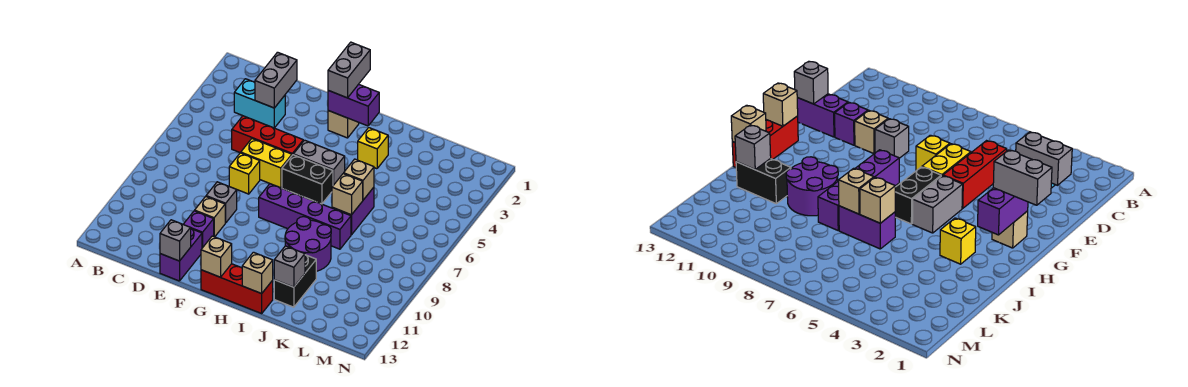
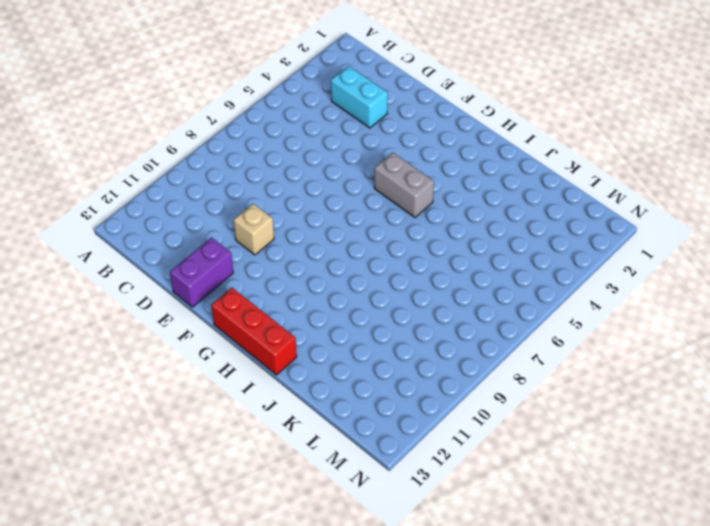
none -> red 1x3 brick [232,116,303,155]
none -> yellow 1x2 brick [241,139,292,188]
none -> yellow 1x1 brick [229,153,260,194]

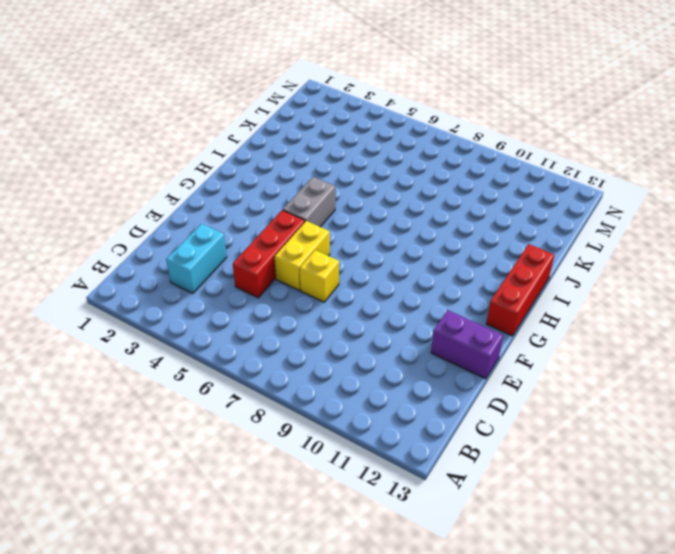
none -> grey 1x1 brick [206,182,237,223]
none -> tan 1x1 brick [195,197,225,237]
none -> purple 1x1 brick [183,211,214,248]

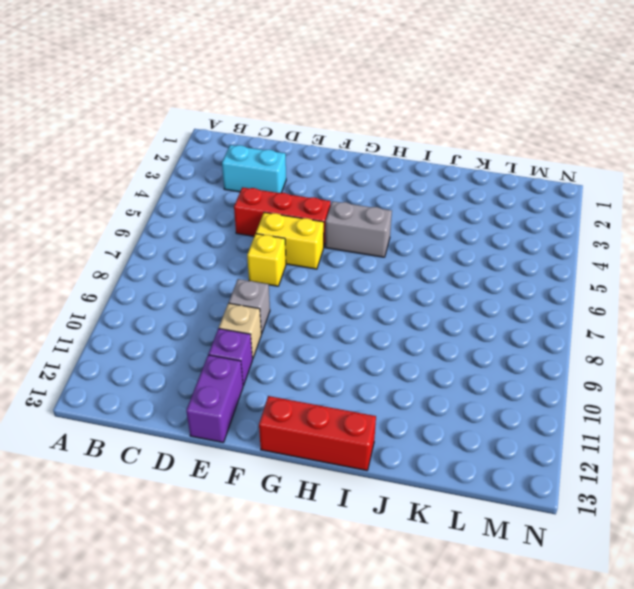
none -> tan 1x1 brick [328,111,359,138]
none -> black 1x2 brick [282,155,333,204]
none -> purple 1x4 brick [259,184,351,249]

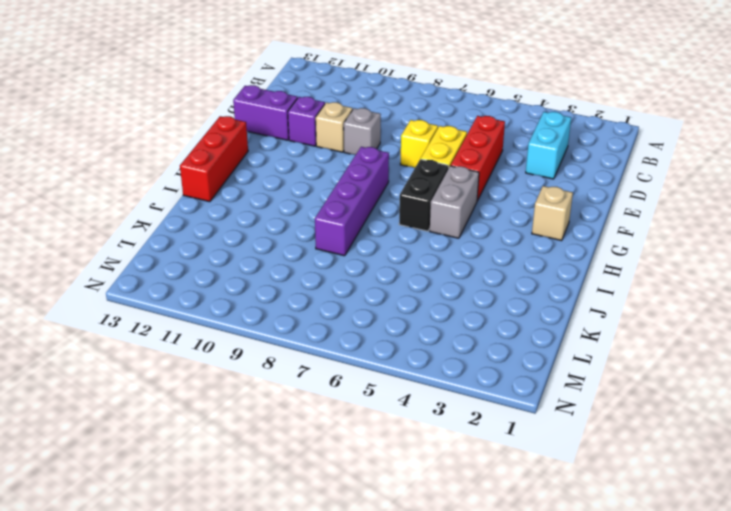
none -> yellow 1x1 brick [358,128,388,169]
none -> purple 2x2 round brick [285,217,331,271]
none -> purple 1x2 brick [332,187,374,235]

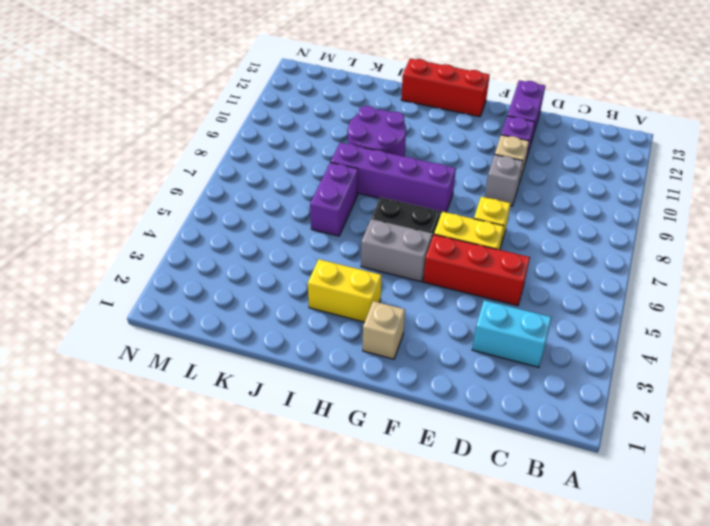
yellow 1x2 brick [308,259,381,322] -> yellow 1x1 brick [358,128,388,169]
none -> black 1x2 brick [274,255,316,307]
none -> grey 1x2 brick [255,52,297,108]
none -> grey 1x1 brick [160,220,191,261]

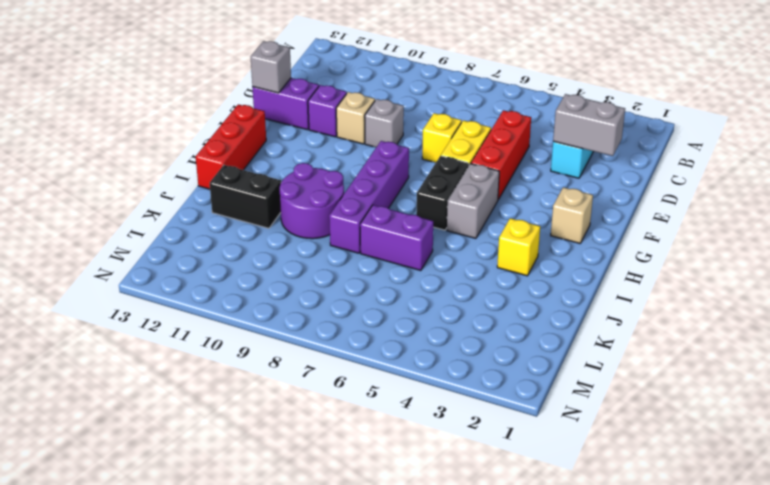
none -> purple 1x2 brick [328,84,379,126]
none -> tan 1x1 brick [201,236,232,277]
none -> tan 1x1 brick [242,252,273,294]

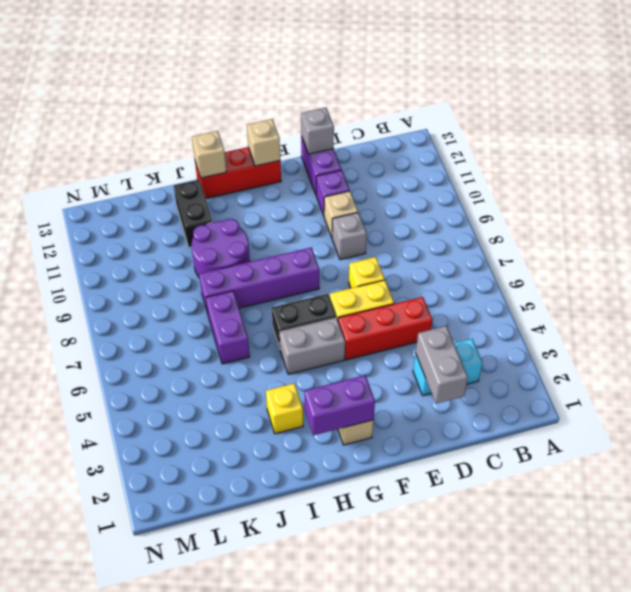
none -> tan 1x1 brick [344,159,374,200]
none -> tan 1x1 brick [332,174,363,215]
none -> grey 1x1 brick [274,246,305,287]

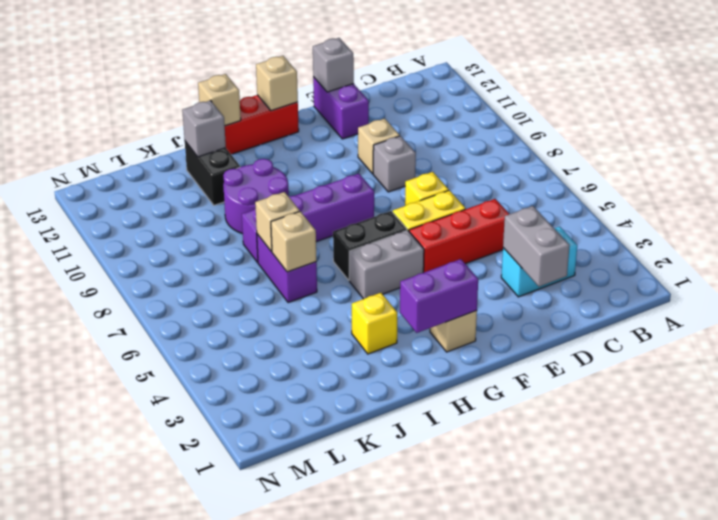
none -> purple 1x1 brick [183,211,214,248]
none -> grey 1x2 brick [328,42,370,98]

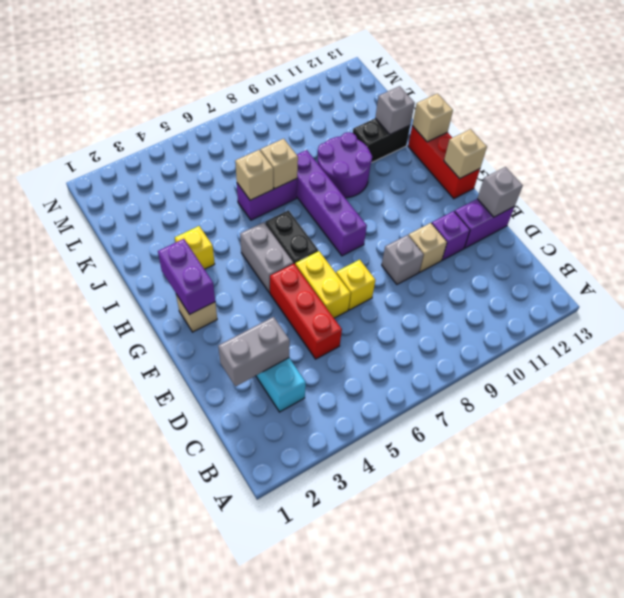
none -> grey 1x2 brick [328,42,370,98]

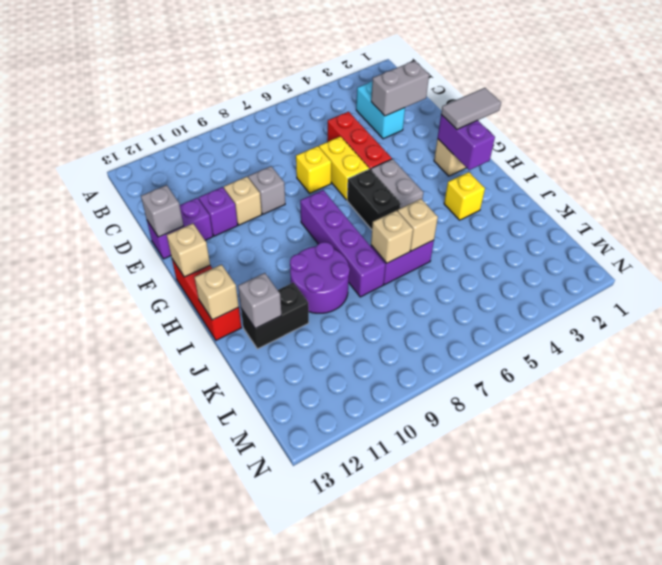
grey 1x2 tile [441,88,501,129] -> grey 1x2 brick [328,42,370,98]

